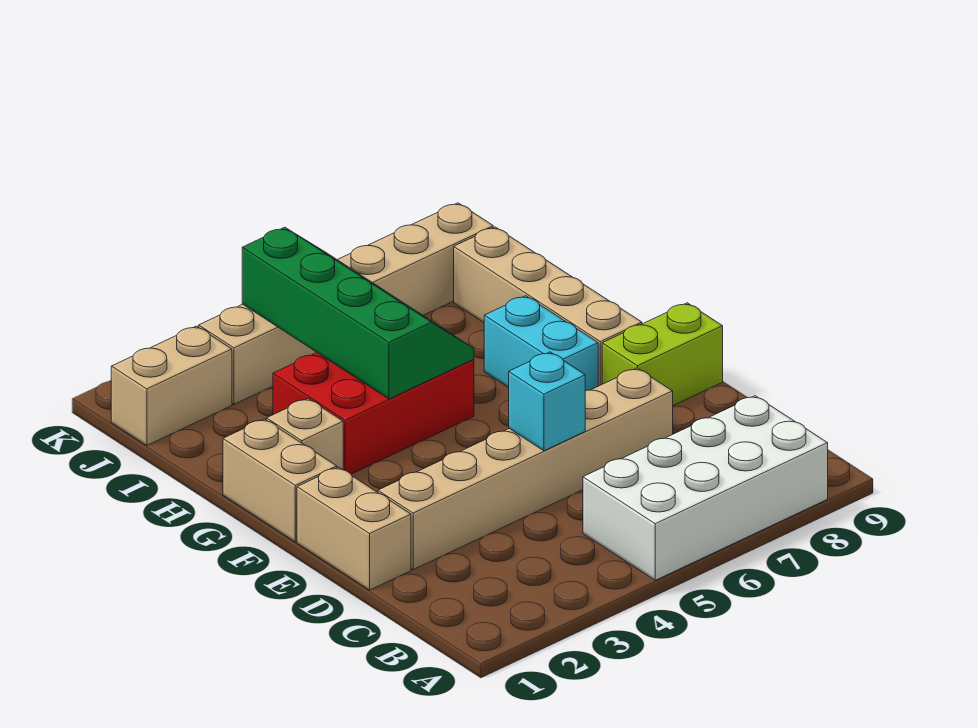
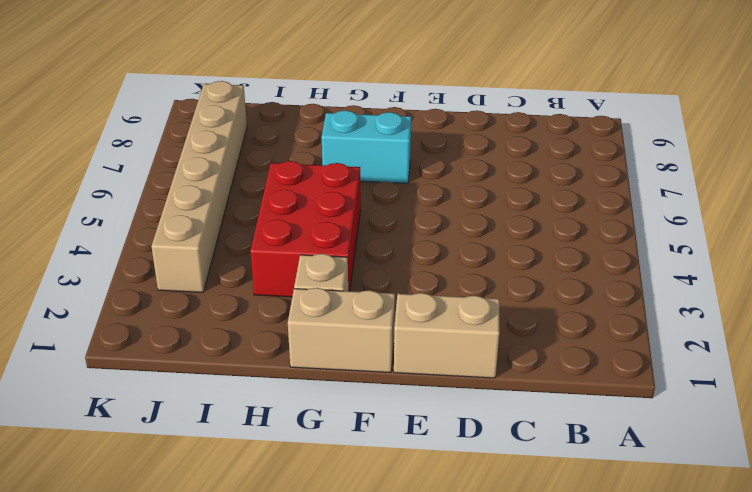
none -> white 2x4 brick [583,396,828,580]
none -> tan 1x6 brick [378,368,673,570]
none -> lime 1x2 brick [602,303,723,406]

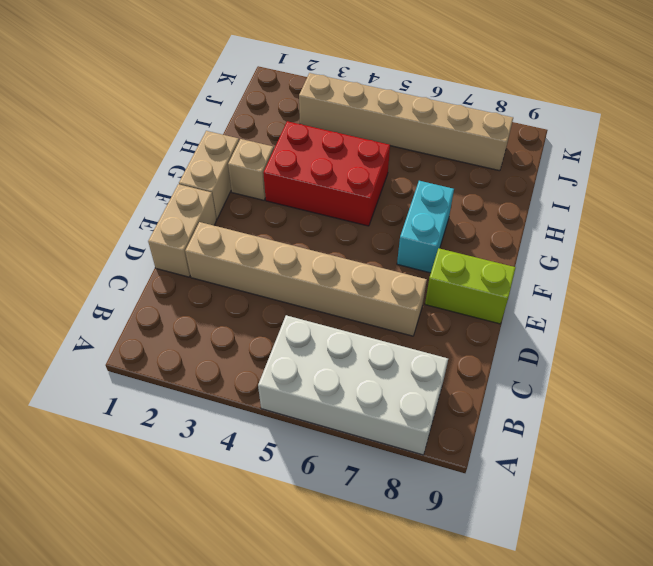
none -> tan 1x4 brick [454,227,642,386]
none -> tan 1x2 brick [111,326,232,445]
none -> cyan 1x1 brick [509,352,585,451]

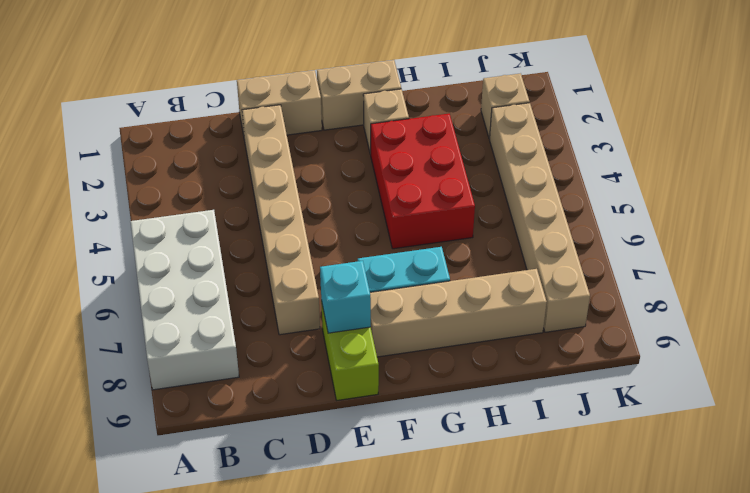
cyan 1x1 brick [320,261,371,333] -> cyan 1x1 brick moved to [509,352,585,451]
tan 1x1 brick [481,73,530,139] -> tan 1x2 brick [111,326,232,445]
none -> green 2x4 slope [242,227,474,399]

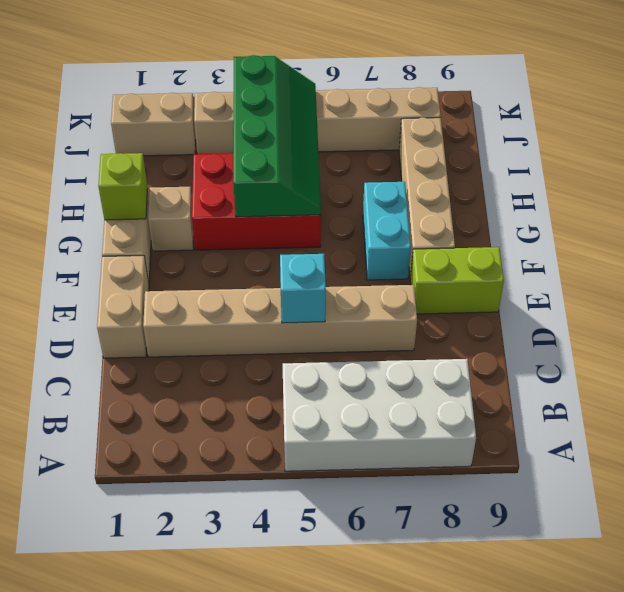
lime 1x1 brick [98,153,148,220] -> none

